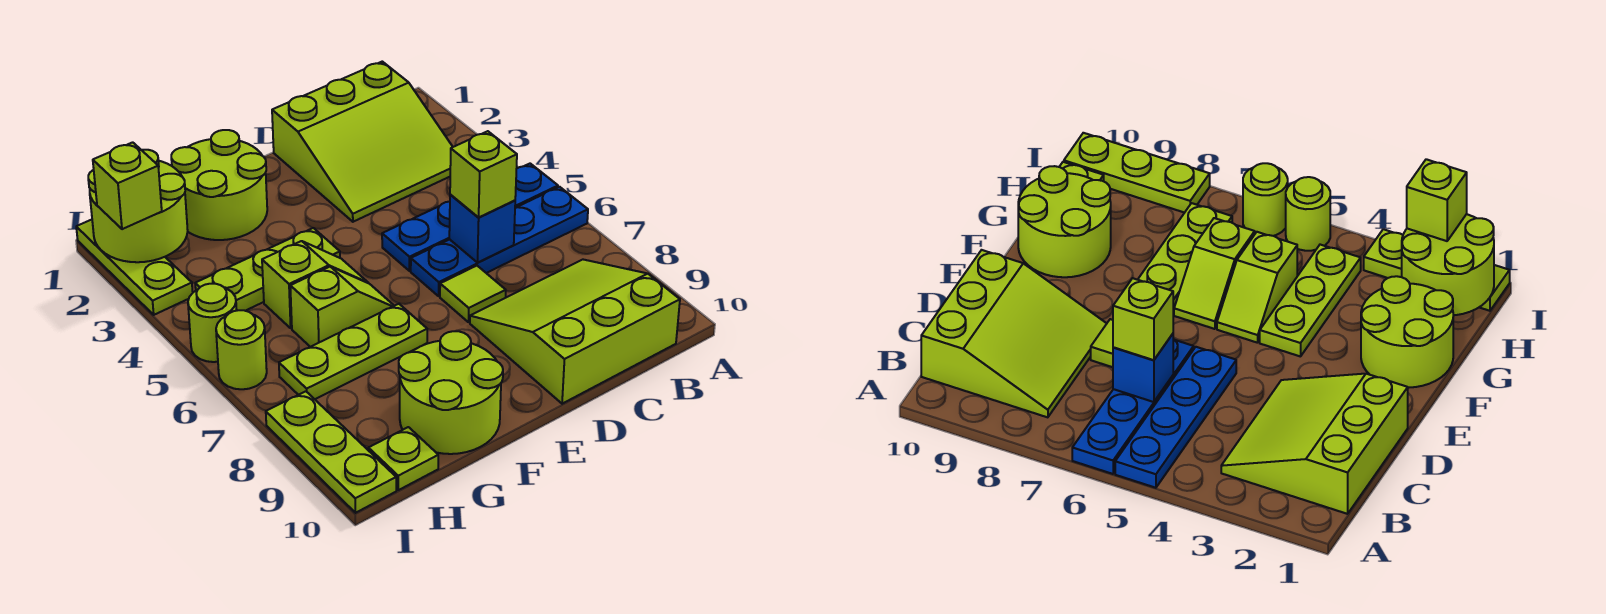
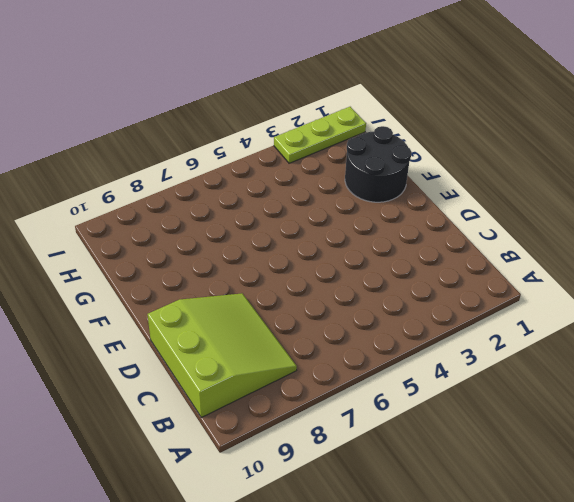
black 2x2 round brick [345,126,412,202] -> lime 2x2 round brick [171,130,267,240]
none -> blue 1x4 plate [382,164,558,271]
none -> blue 1x4 plate [411,187,588,296]
none -> lime 3x3 slope [272,62,453,222]

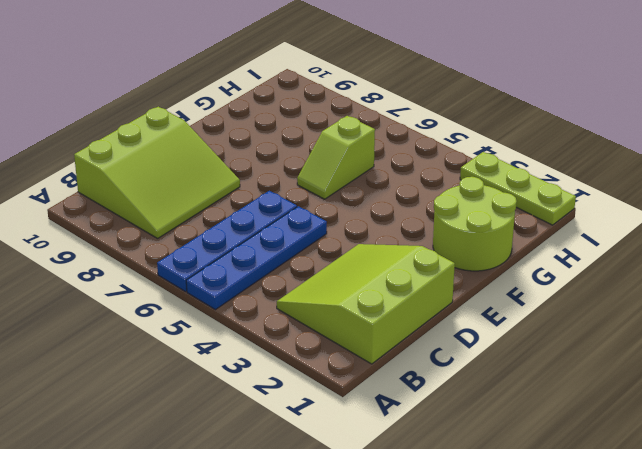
none -> lime 1x1 tile [440,266,506,322]
none -> lime 1x3 plate [195,228,340,311]
none -> lime 1x2 slope [262,241,368,328]

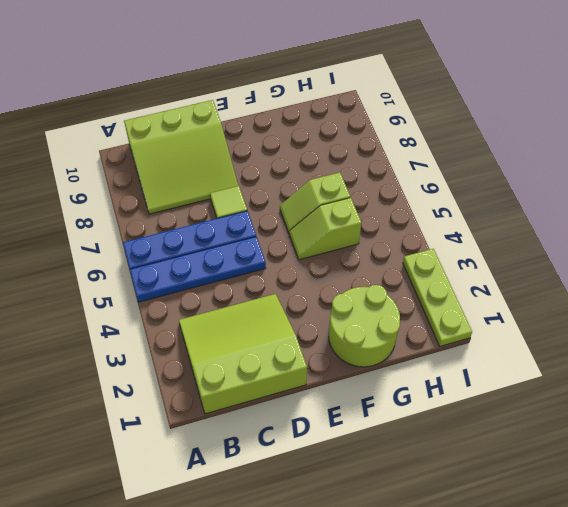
none -> lime 1x3 plate [195,228,340,311]
none -> lime 1x3 plate [279,304,427,399]
none -> lime 2x2 round brick [399,331,503,454]

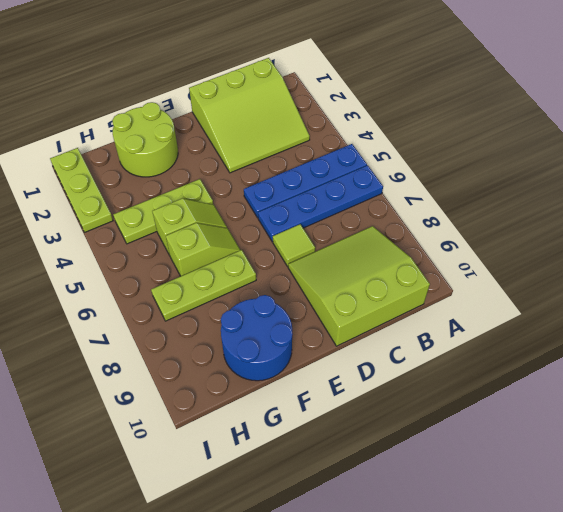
blue 2x2 round brick [221,295,293,381] -> lime 2x2 round brick [399,331,503,454]
none -> lime 1x1 plate [368,427,438,490]
none -> lime 1x1 round brick [188,284,237,362]
none -> lime 1x1 round brick [216,310,267,389]

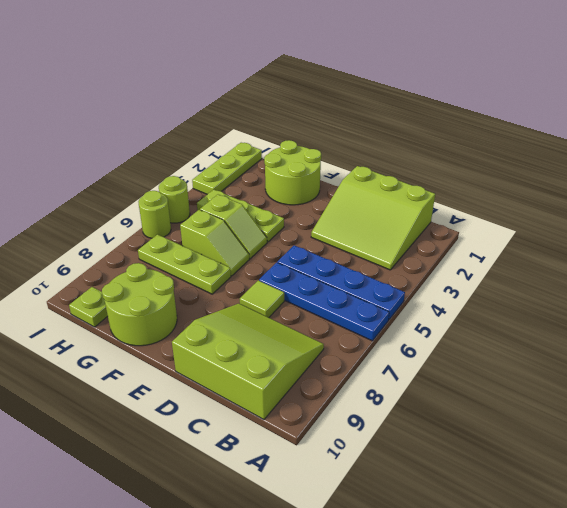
none -> lime 1x3 plate [266,391,396,513]
none -> blue 1x1 brick [449,194,515,263]
none -> lime 2x2 round brick [88,150,188,262]

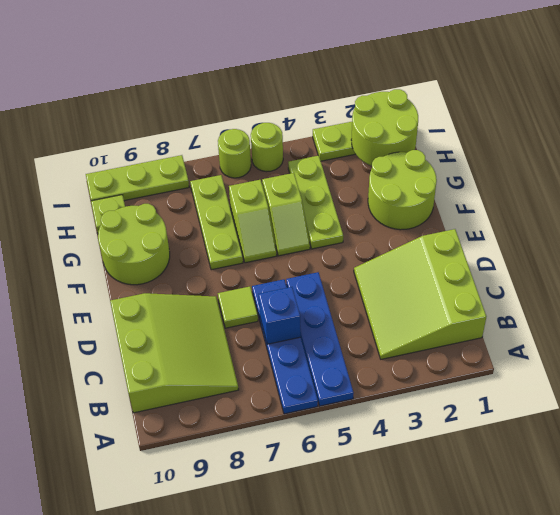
none -> lime 1x1 brick [450,131,517,218]
none -> lime 1x1 brick [93,142,162,229]

